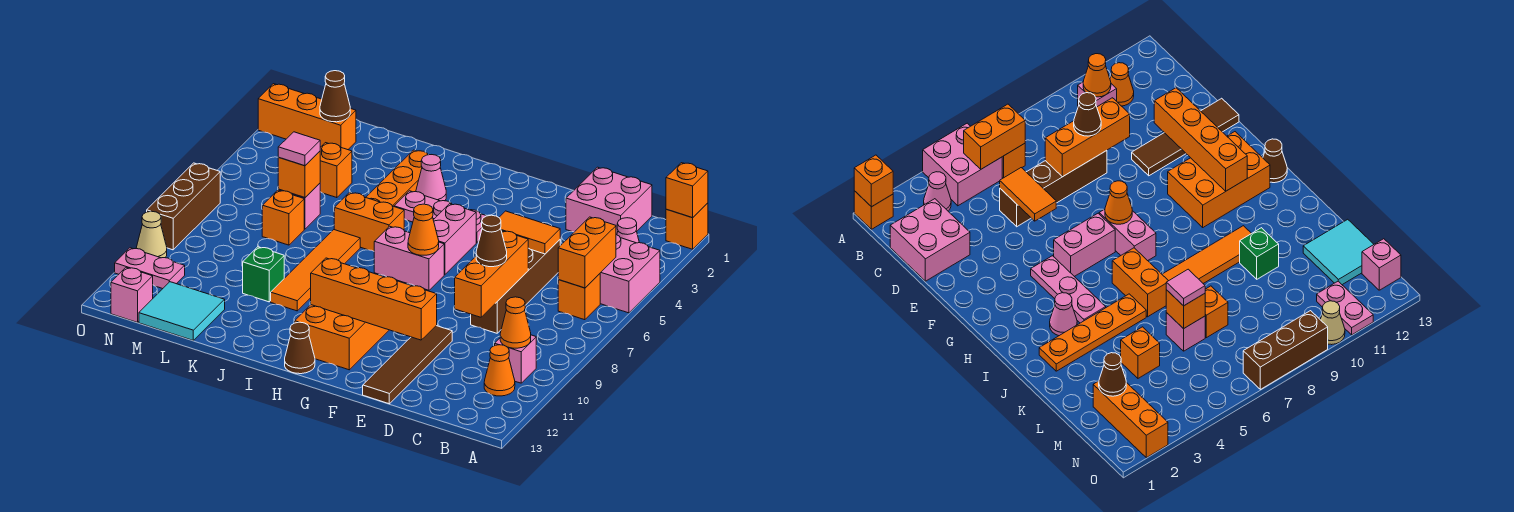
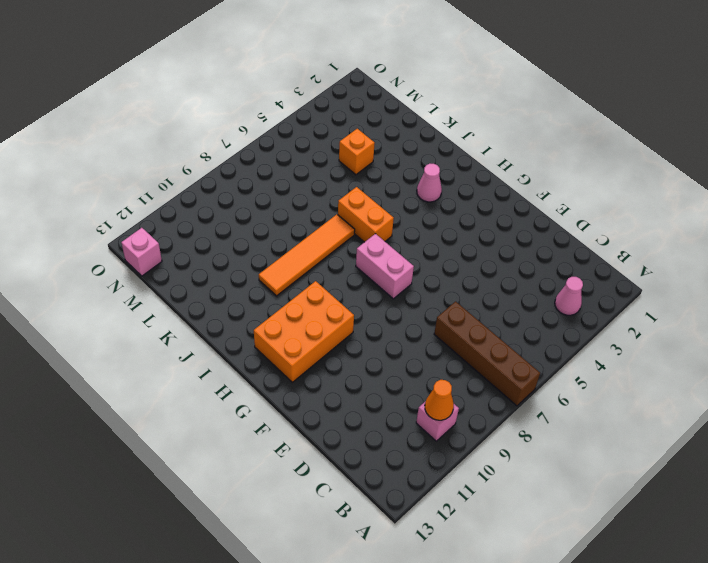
brown 1x4 brick [434,301,540,406] -> brown 1x4 brick turned to [471,240,560,333]
none -> orange 1x1 brick [666,203,708,249]
none -> pink 2x2 brick [600,235,660,313]
none -> orange 1x1 brick [558,274,600,320]
none -> orange 1x1 cone [484,345,515,396]

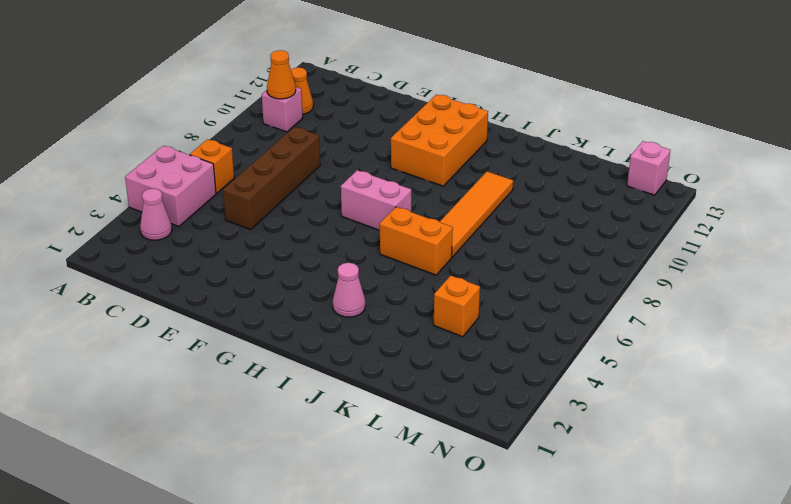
none -> orange 1x1 brick [666,203,708,249]
none -> pink 2x2 brick [566,167,652,235]
none -> brown 1x4 tile [363,326,452,404]
none -> pink 1x3 plate [394,191,486,243]

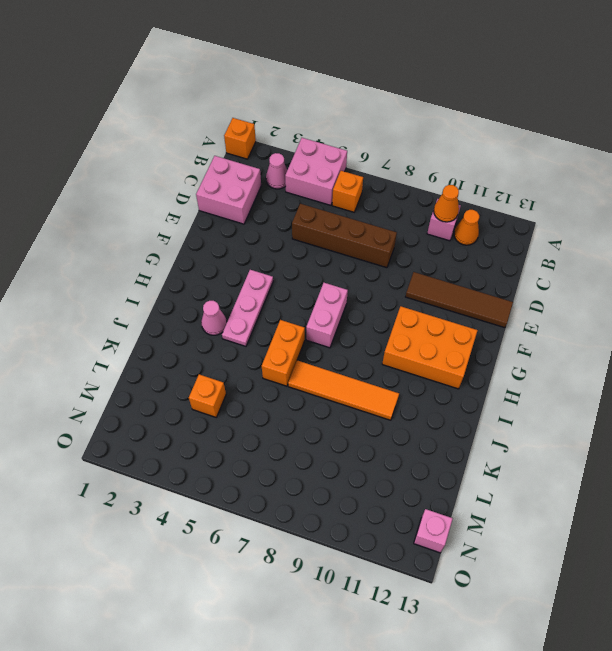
none -> pink 1x2 brick [433,204,476,274]
none -> brown 1x1 cone [285,322,315,374]
none -> orange 1x4 plate [366,150,428,206]
none -> green 1x1 brick [243,247,284,302]

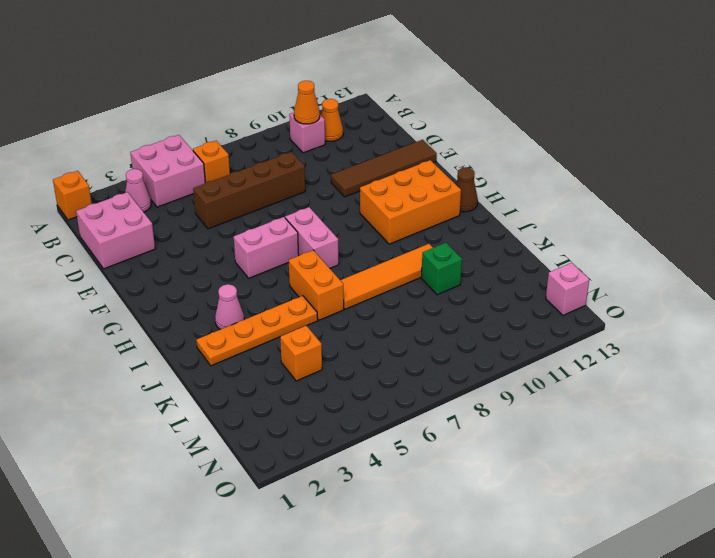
none -> pink 1x3 plate [394,191,486,243]
none -> pink 1x1 brick [278,183,320,229]
none -> orange 1x1 brick [262,190,304,245]
none -> cyan 2x2 tile [139,282,225,340]

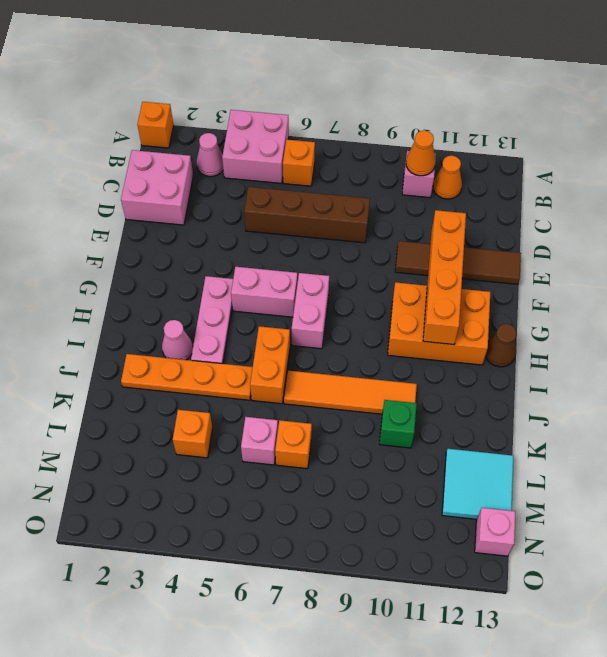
none -> orange 1x3 brick [258,84,356,150]
none -> pink 1x2 plate [115,248,185,289]
none -> brown 1x3 brick [147,163,220,250]
none -> tan 1x1 cone [136,211,167,258]

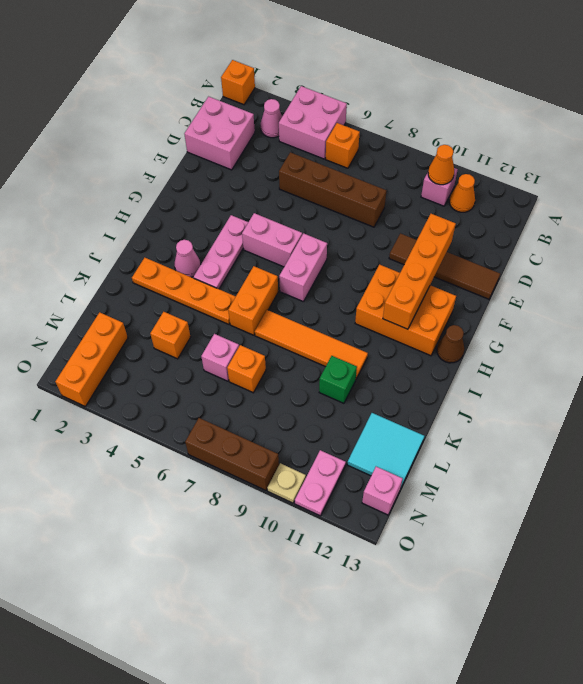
tan 1x1 plate [267,463,306,503] -> tan 1x1 cone [136,211,167,258]
none -> orange 1x1 brick [666,163,708,218]
none -> orange 1x2 brick [558,217,616,288]
none -> orange 1x2 tile [499,211,560,254]
none -> orange 1x3 brick [455,231,528,317]

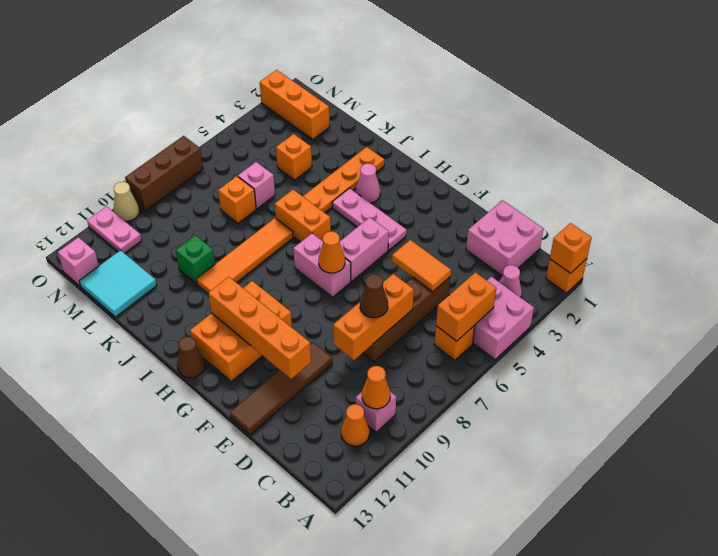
none -> orange 1x1 brick [278,151,320,198]
none -> brown 1x1 cone [320,71,350,122]
none -> pink 1x1 tile [278,132,320,166]

